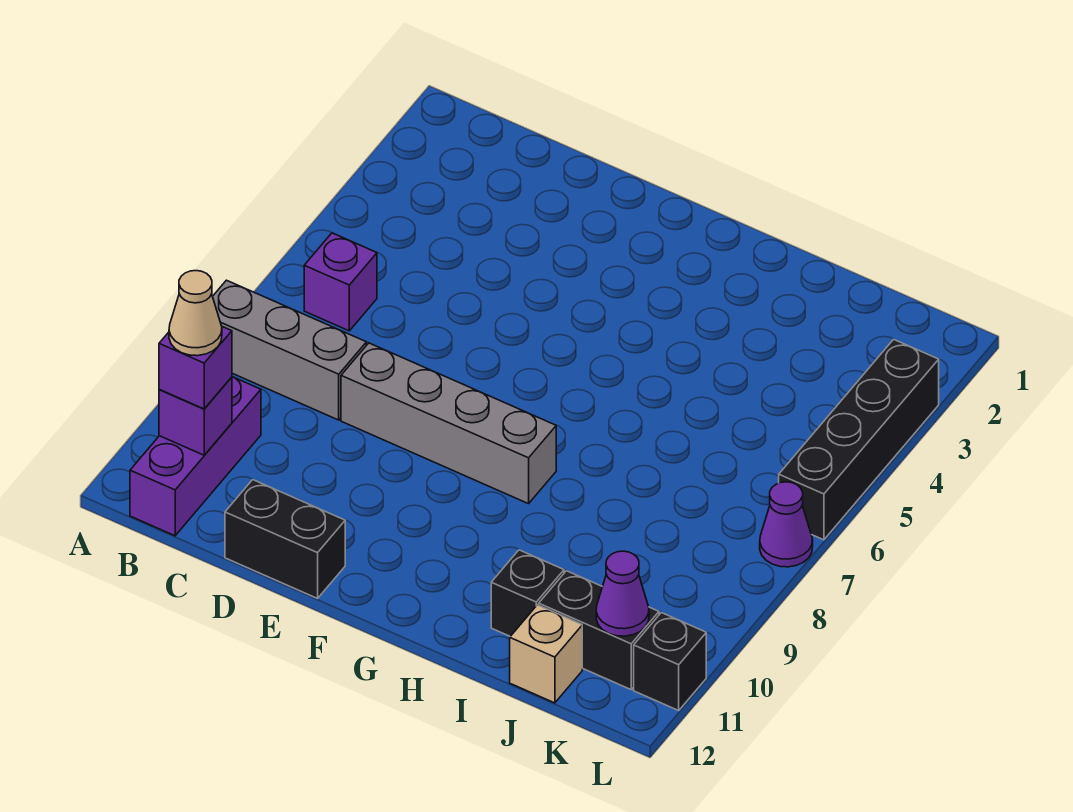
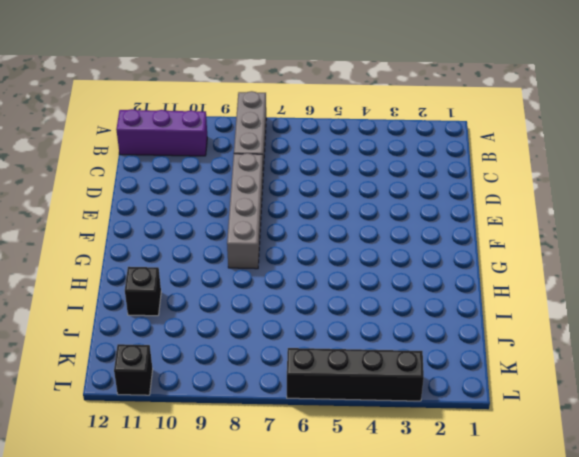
none -> purple 1x1 brick [304,233,377,331]
none -> black 1x2 brick [225,480,345,598]
none -> black 1x2 brick [539,571,659,689]

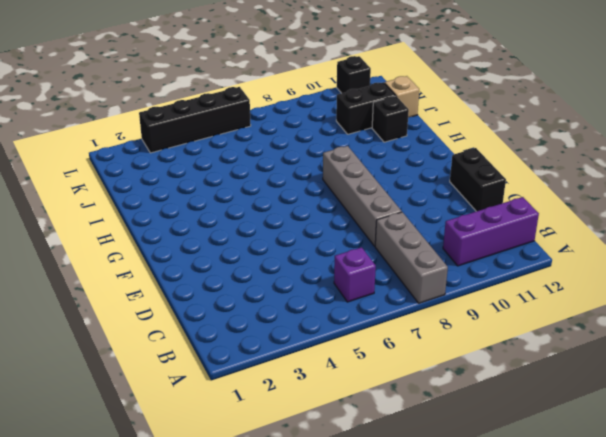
black 1x2 brick [336,82,396,134] -> black 1x2 brick turned to [539,571,659,689]
none -> purple 1x1 cone [760,482,813,567]
none -> purple 1x1 brick [159,377,232,455]
none -> purple 1x1 cone [596,551,649,636]

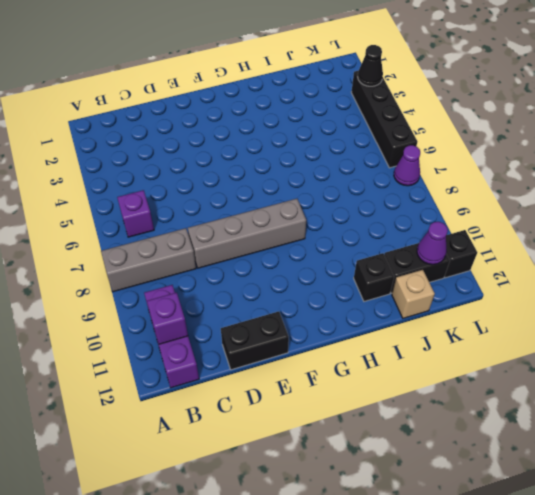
black 1x1 cone [358,45,383,86] -> none
none -> purple 1x1 brick [159,327,232,409]
none -> tan 1x1 cone [169,271,222,356]

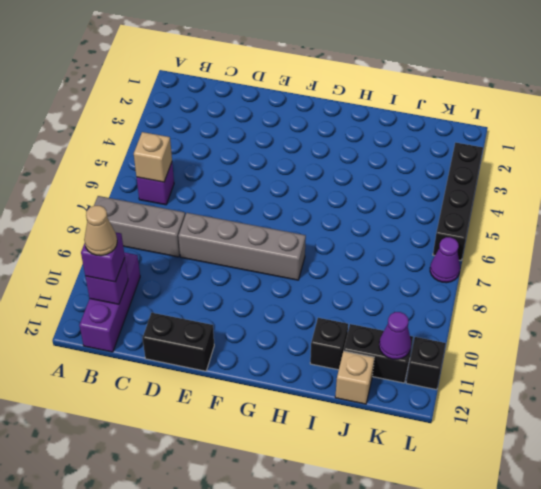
tan 1x1 brick [134,132,172,182] -> none

